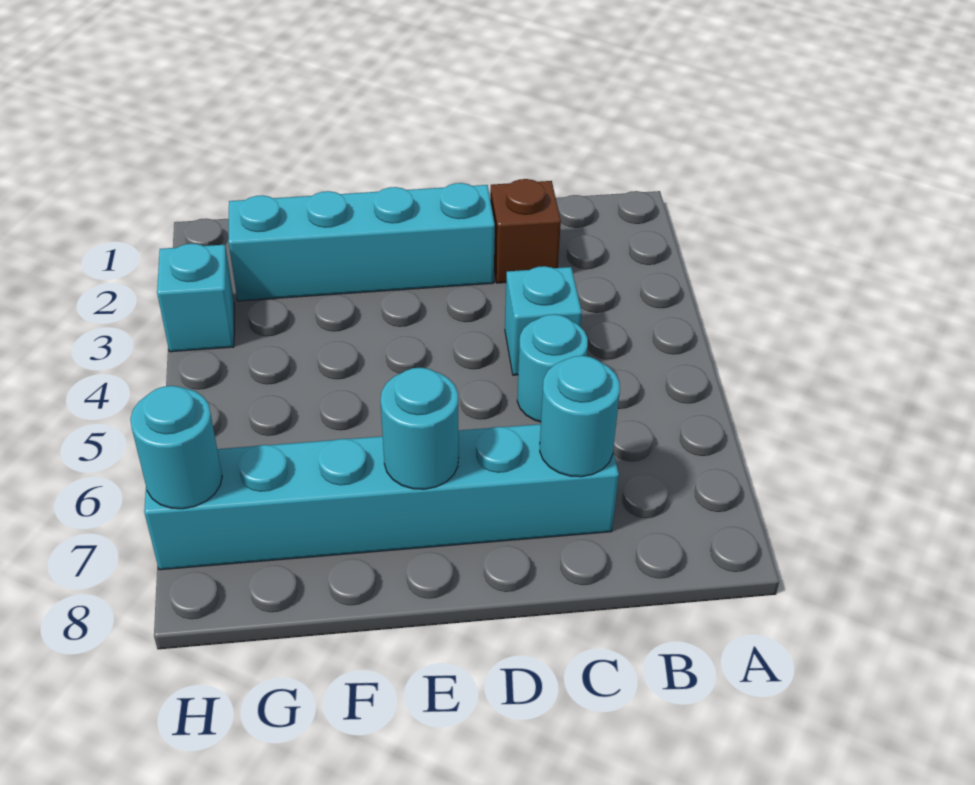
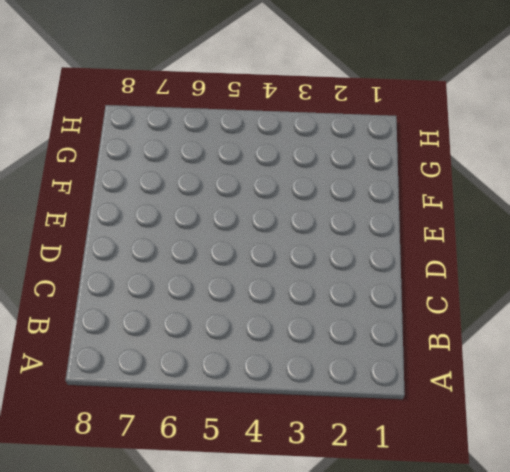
none -> brown 1x1 brick [490,179,561,283]
none -> cyan 1x1 brick [505,266,582,375]

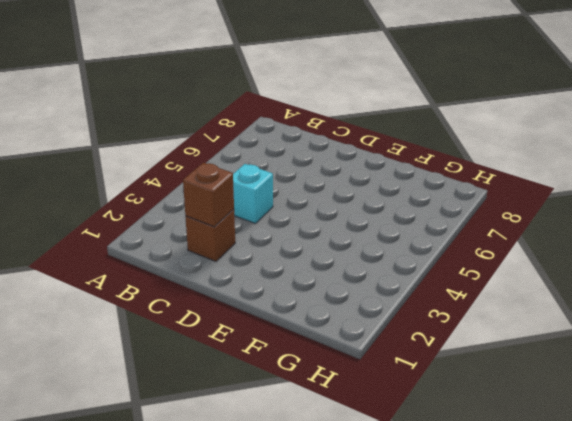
brown 1x1 brick [183,163,234,227] -> none
none -> cyan 1x1 round brick [517,314,588,422]
none -> cyan 1x6 brick [144,424,619,570]

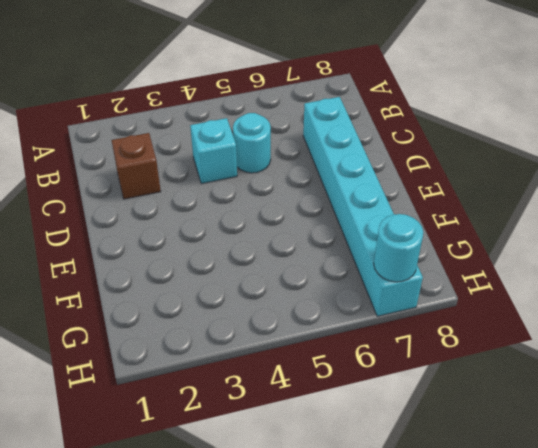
none -> cyan 1x4 brick [228,183,495,301]
none -> cyan 1x1 brick [157,244,234,352]

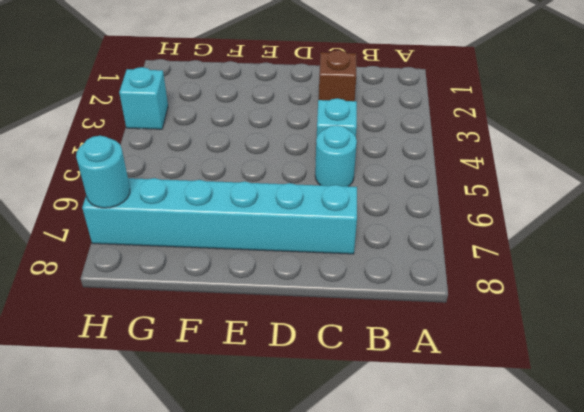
none -> cyan 1x4 brick [228,183,495,301]
none -> cyan 1x1 round brick [540,356,620,477]

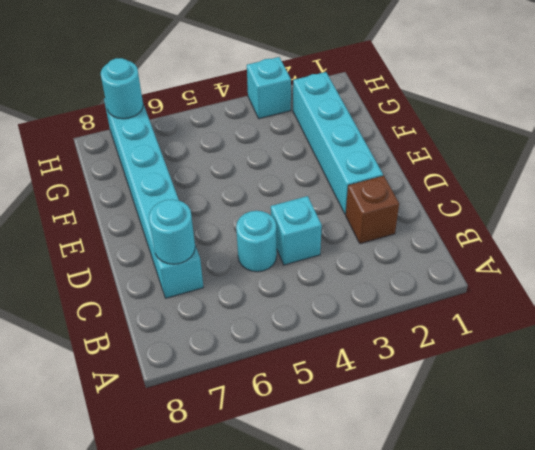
none -> cyan 1x1 round brick [381,368,459,489]

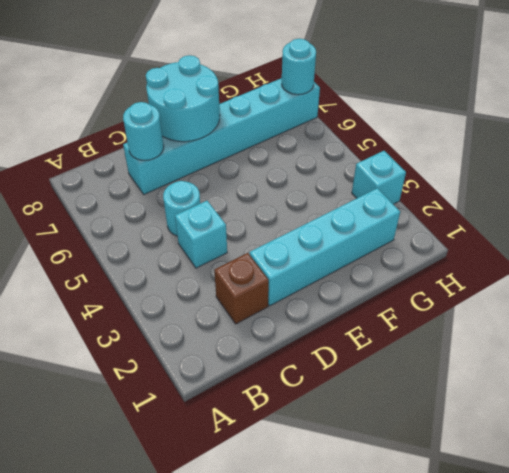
cyan 2x2 round brick [146,55,220,142] -> cyan 1x1 round brick [381,368,459,489]

